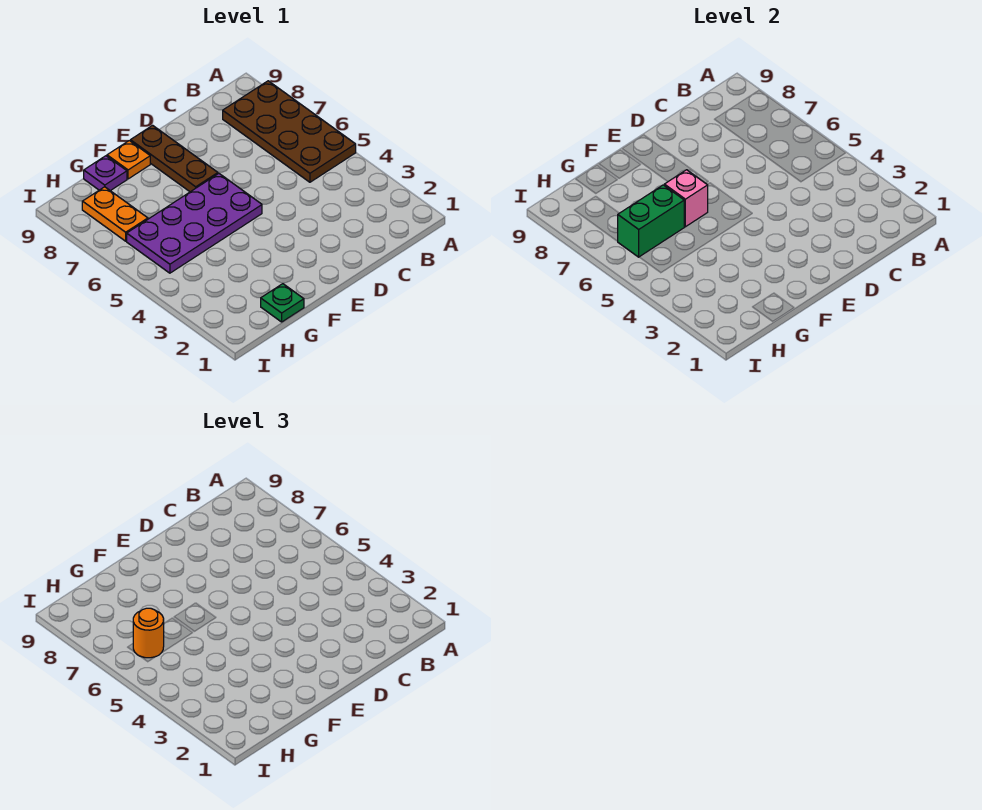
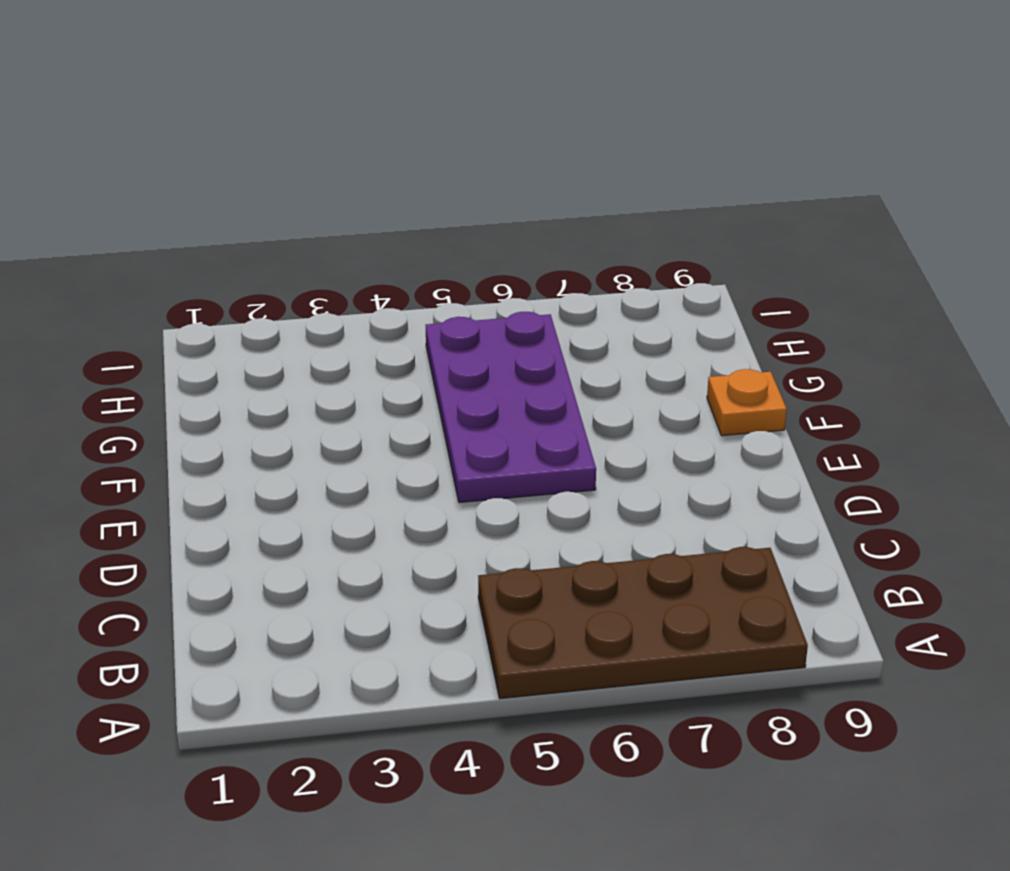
none -> brown 1x3 plate [130,125,218,192]
none -> green 1x1 plate [261,284,304,322]

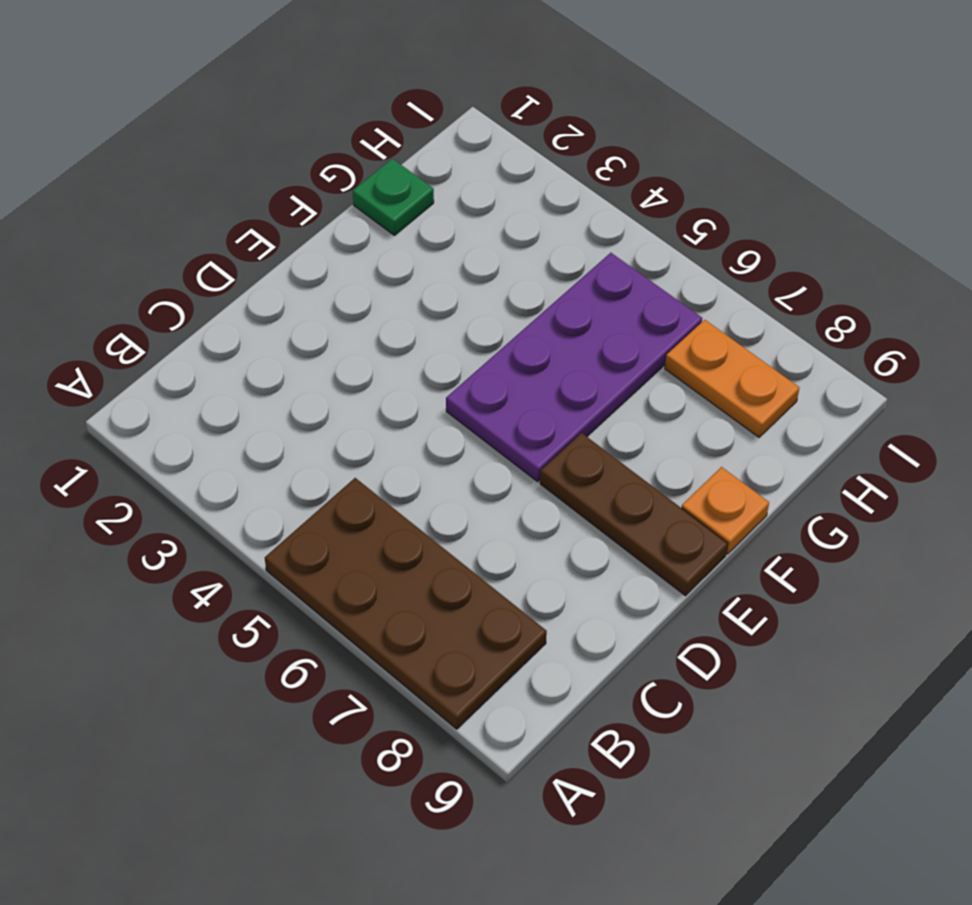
none -> purple 1x1 plate [84,156,127,191]
none -> pink 1x1 brick [664,170,708,227]

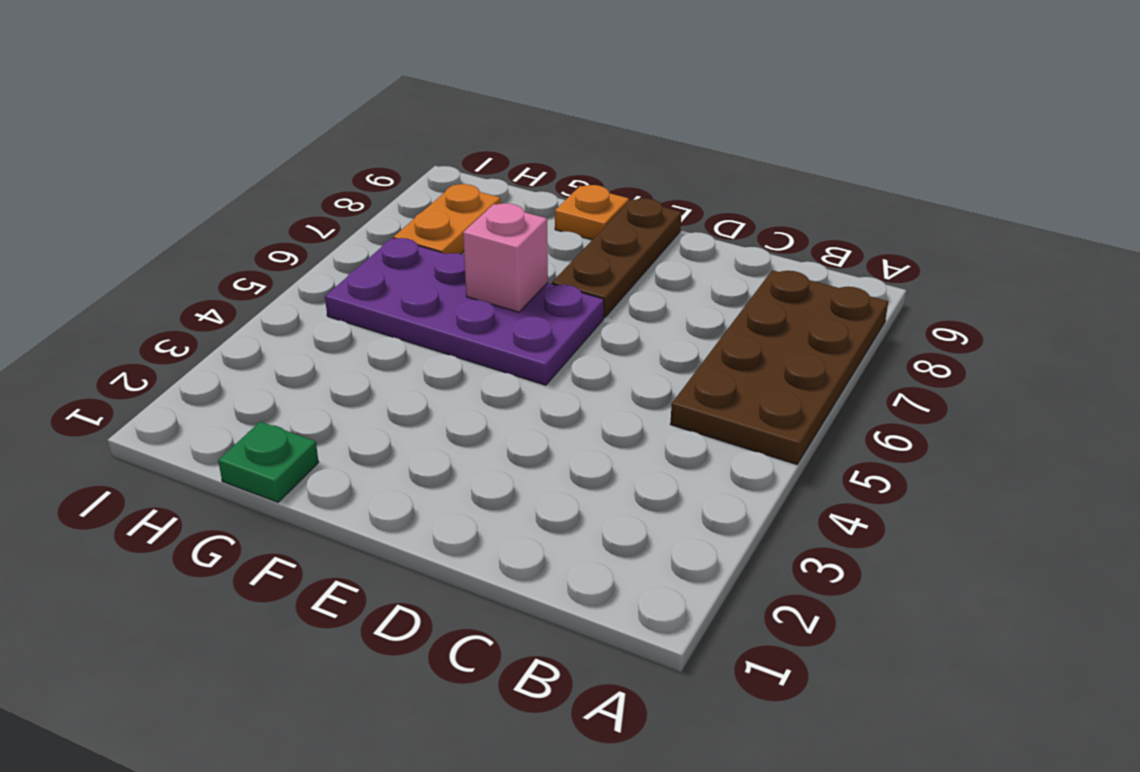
none -> purple 1x1 plate [84,156,127,191]
none -> green 1x2 brick [618,185,684,257]

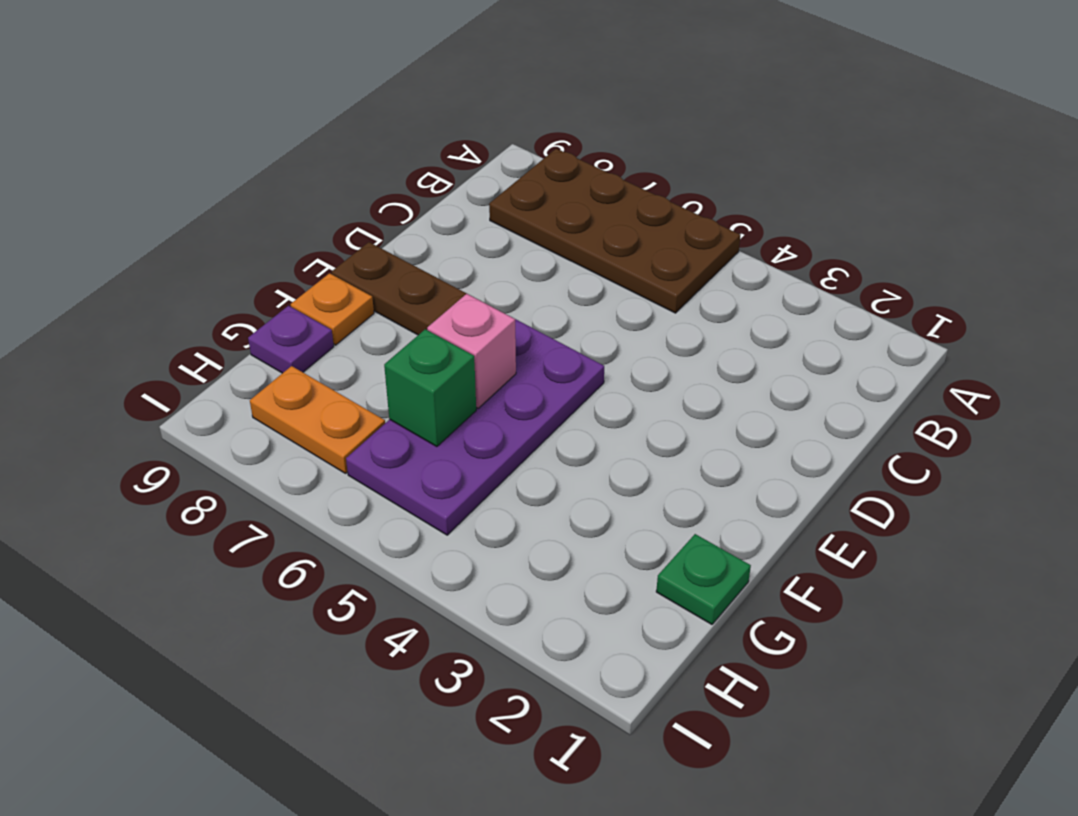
green 1x1 brick [384,329,476,447] -> green 1x2 brick [618,185,684,257]
none -> orange 1x1 round brick [133,608,164,658]

